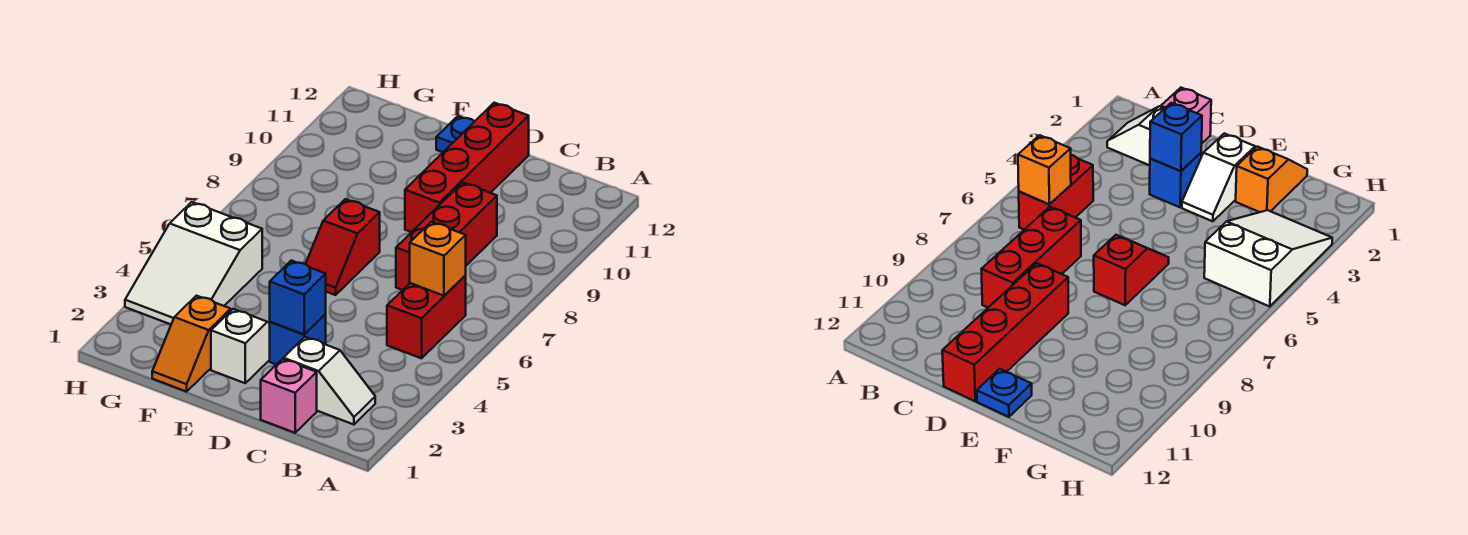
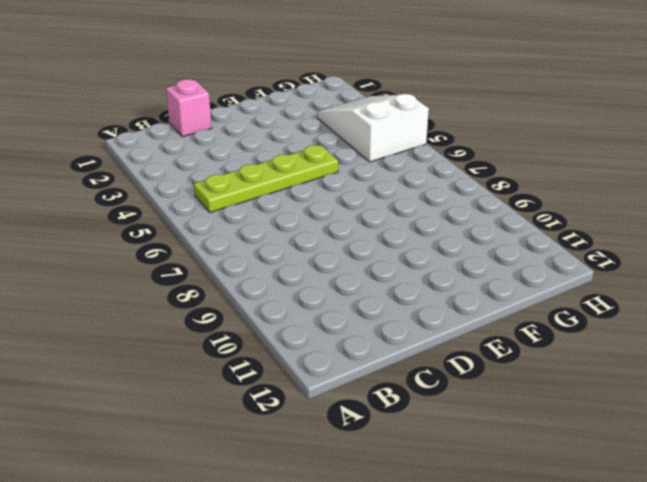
lime 1x4 plate [194,145,338,213] -> red 1x2 brick [387,276,466,358]
none -> white 1x2 slope [283,337,375,425]
none -> red 1x3 brick [396,183,497,290]
none -> blue 1x1 brick [270,314,326,364]

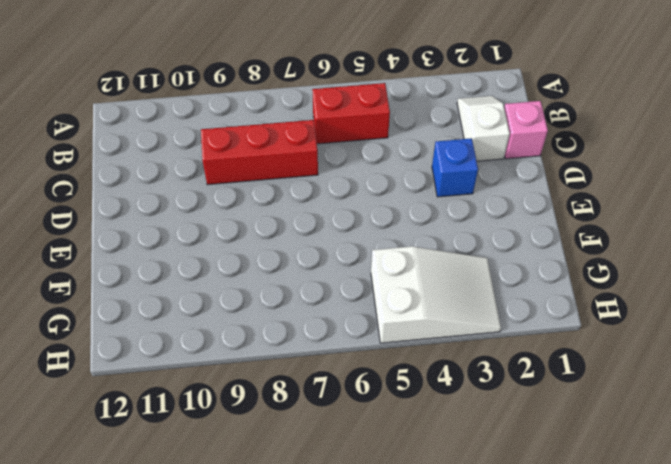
none -> red 1x4 brick [405,103,529,232]
none -> white 1x2 slope [211,309,270,383]
none -> red 1x2 slope [306,199,380,295]

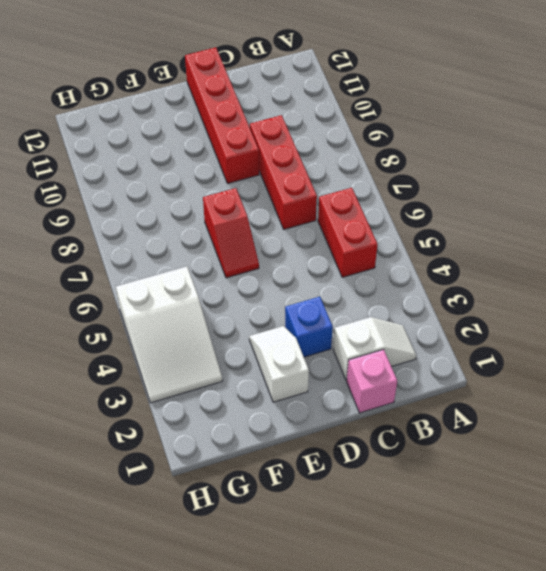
none -> blue 1x1 plate [436,116,475,152]
none -> orange 1x2 slope [152,296,231,392]
none -> orange 1x1 brick [410,222,466,296]

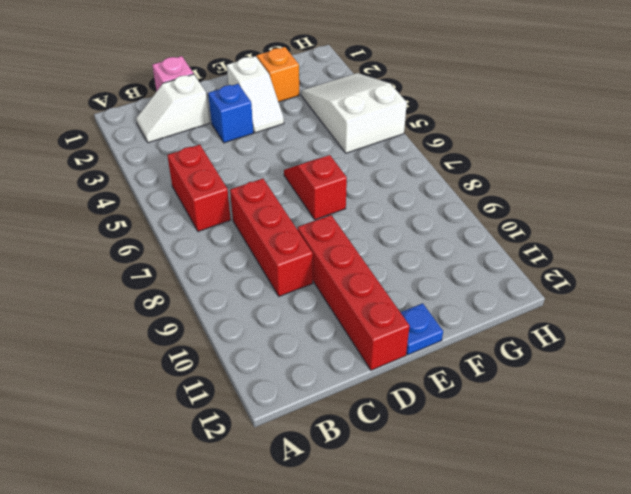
none -> orange 1x1 brick [410,222,466,296]
none -> blue 1x1 brick [270,261,326,334]

